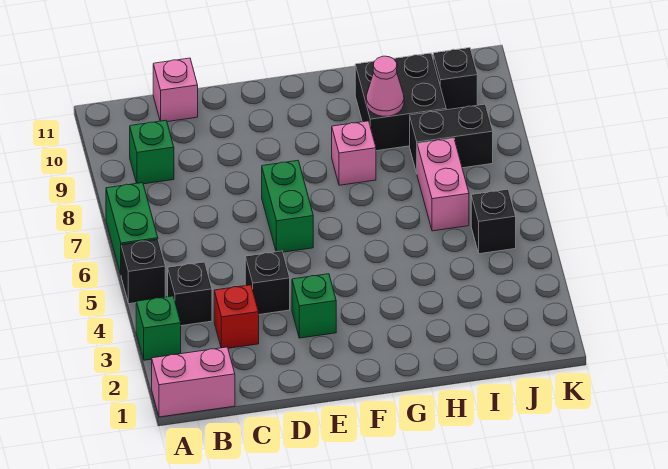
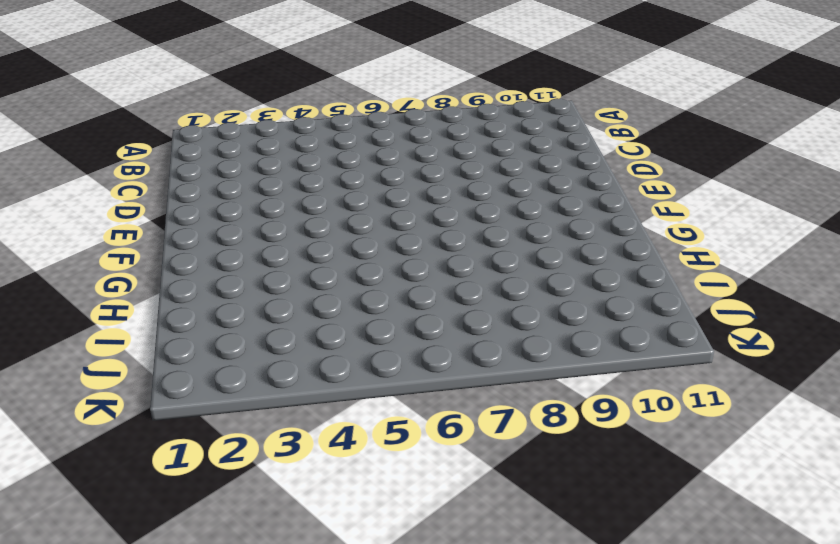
none -> pink 1x2 brick [152,347,235,417]
none -> green 1x1 brick [136,296,181,360]
none -> black 1x1 brick [121,239,165,304]

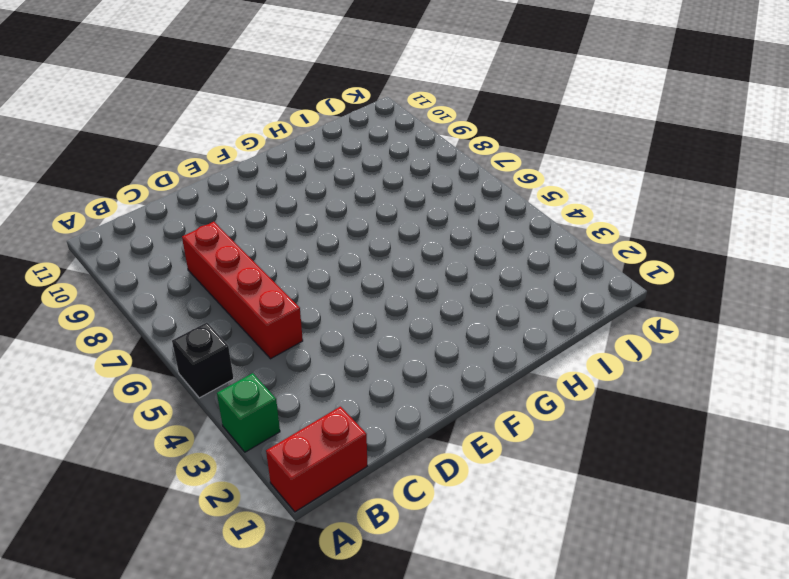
red 1x2 brick [266,407,367,512] -> pink 1x2 brick [152,347,235,417]
red 1x4 brick [182,222,303,359] -> none
none -> green 1x2 brick [106,183,158,274]
none -> black 1x1 brick [168,262,212,326]
none -> green 1x1 brick [130,120,174,184]

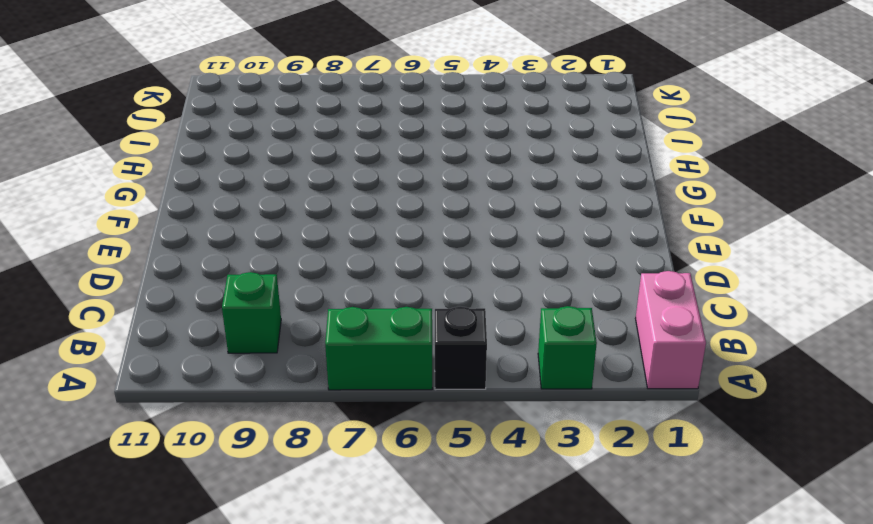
none -> black 1x1 brick [168,262,212,326]
none -> red 1x1 brick [214,285,259,348]
none -> pink 1x1 brick [153,58,198,122]

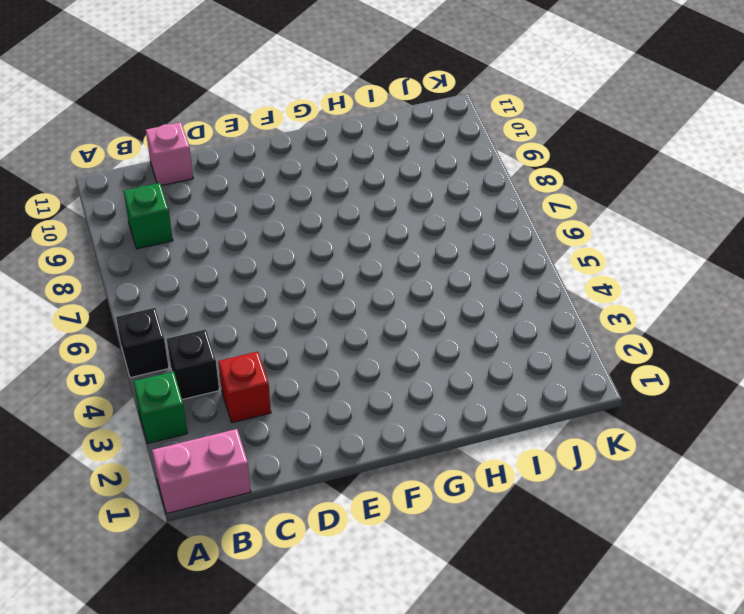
none -> green 1x2 brick [106,183,158,274]
none -> black 1x1 brick [245,251,290,314]
none -> green 1x1 brick [292,274,336,338]

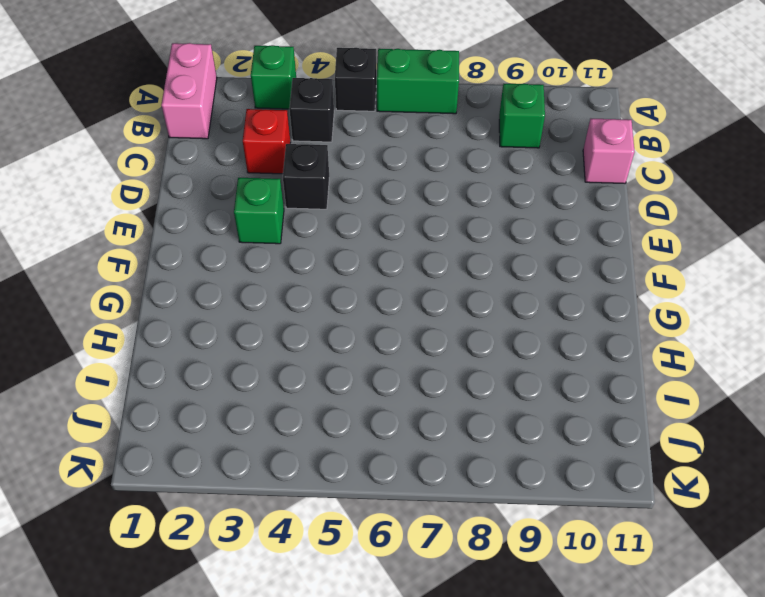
none -> green 1x2 brick [262,161,313,252]
none -> pink 1x1 brick [332,121,376,185]
none -> black 2x2 brick [355,53,446,151]

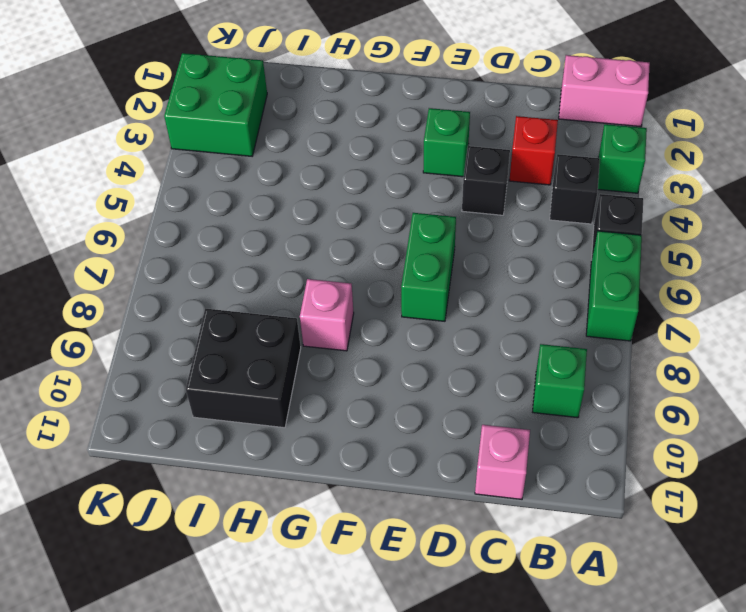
green 2x2 brick [164,53,267,156] -> none
none -> pink 1x2 brick [417,138,469,231]
none -> black 1x2 brick [410,104,493,173]
none -> black 1x1 brick [471,189,516,254]

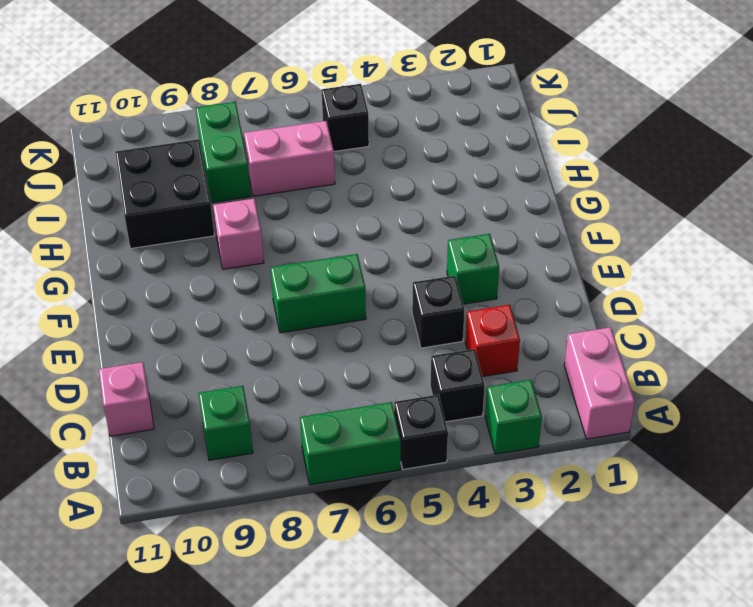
green 1x2 brick [196,102,251,203] -> black 1x2 brick [410,104,493,173]
none -> black 1x1 brick [433,48,477,110]
none -> pink 1x1 cone [366,56,404,116]

